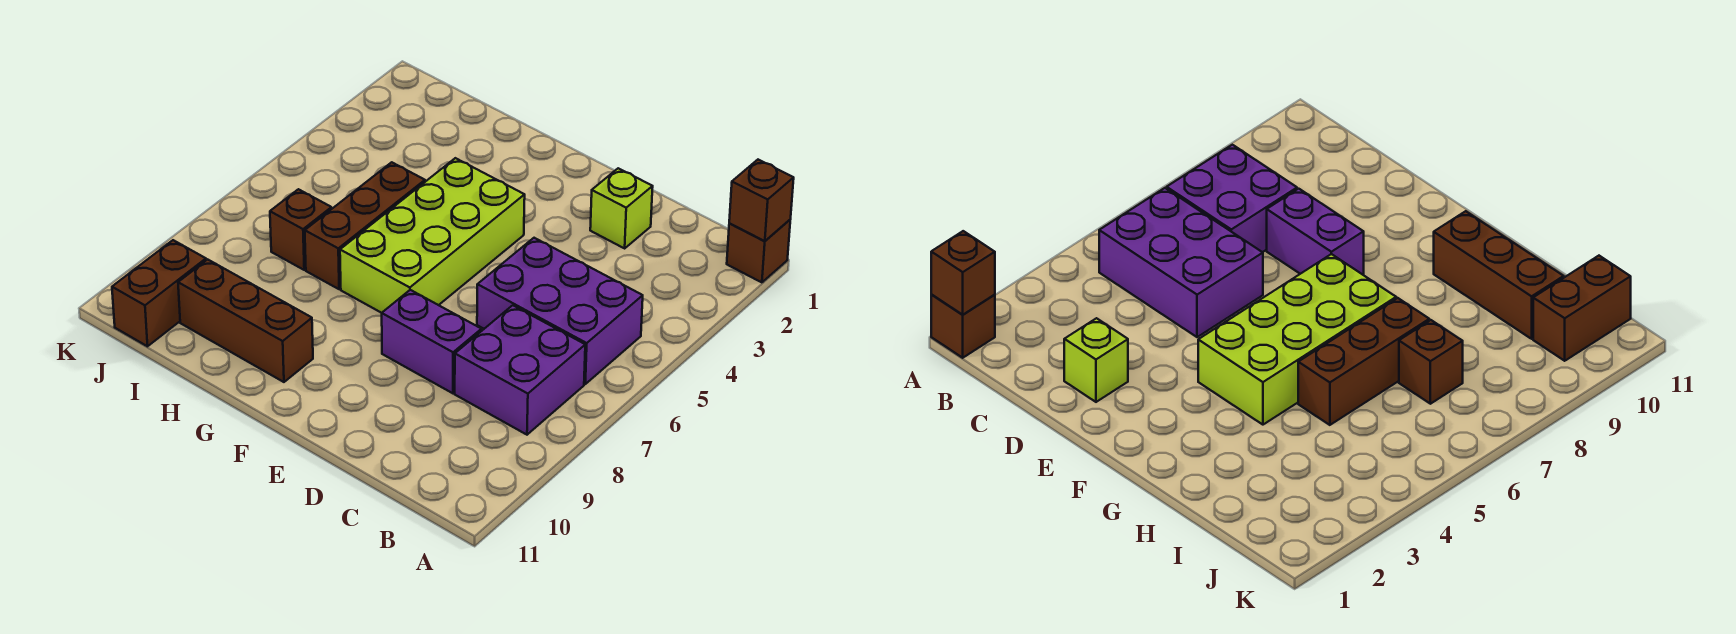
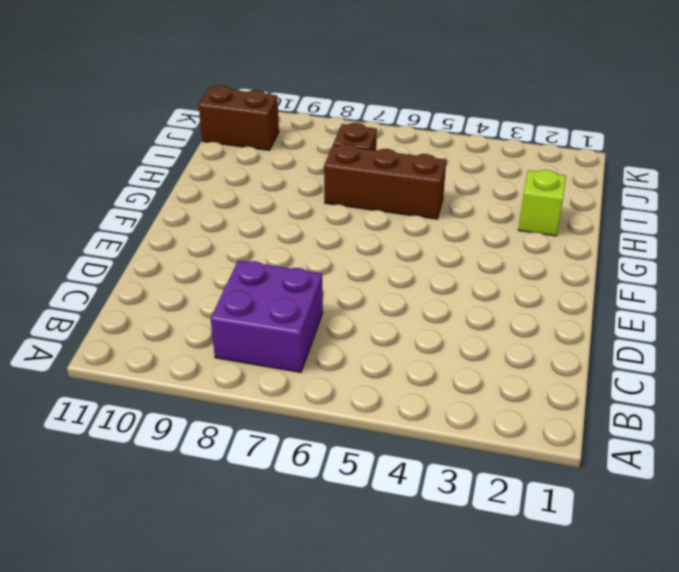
lime 1x1 brick [519,170,566,236] -> lime 1x1 brick moved to [590,168,653,248]
none -> brown 1x1 brick [727,220,790,282]
none -> purple 2x3 brick [477,238,643,384]

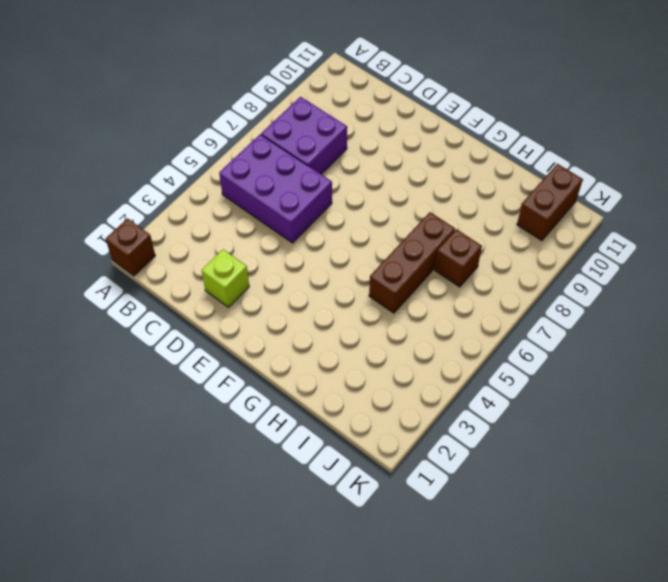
none -> purple 1x2 brick [382,290,482,393]
none -> lime 2x4 brick [340,158,525,313]

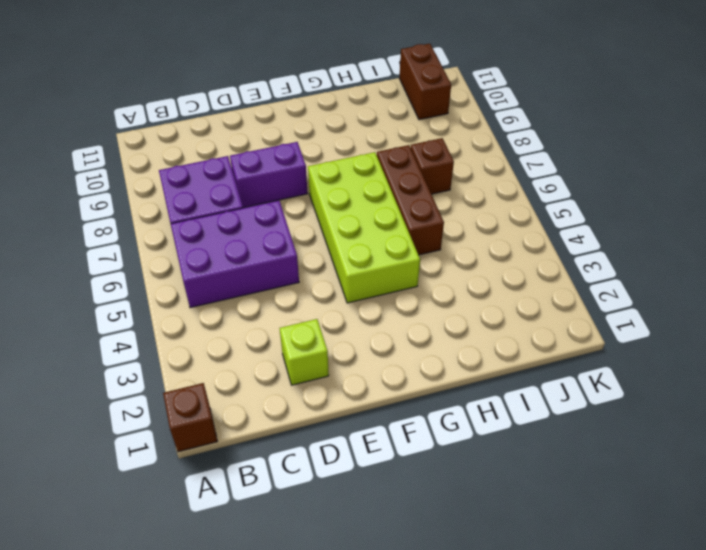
none -> brown 1x3 brick [178,259,313,382]
none -> brown 1x1 brick [729,160,794,241]

